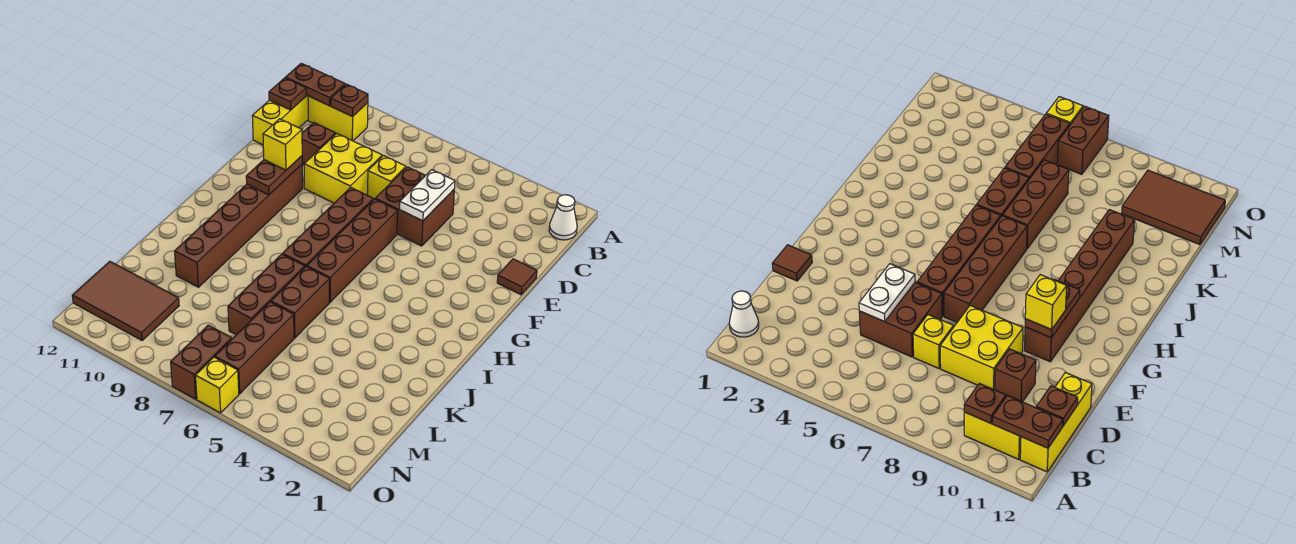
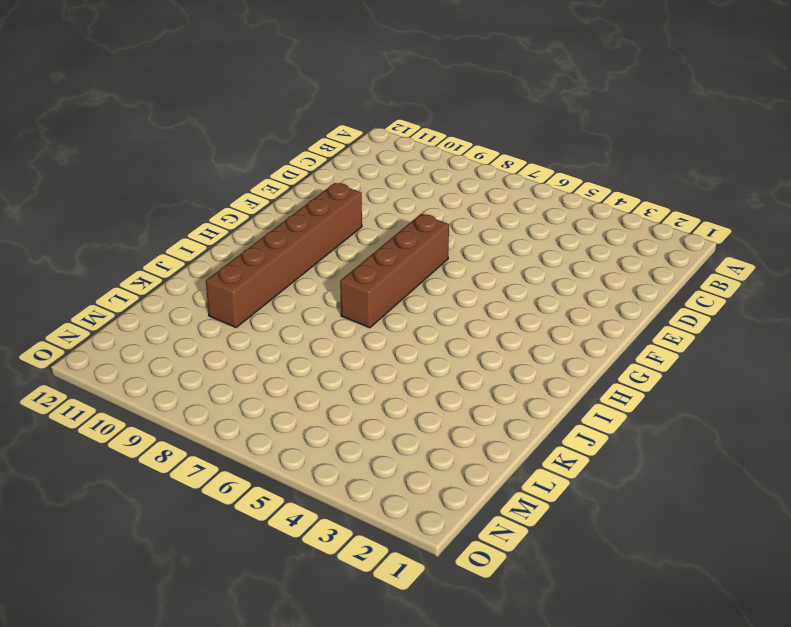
none -> white 1x1 cone [549,195,577,240]
none -> yellow 1x2 brick [308,96,368,141]
none -> yellow 1x3 brick [252,95,308,145]

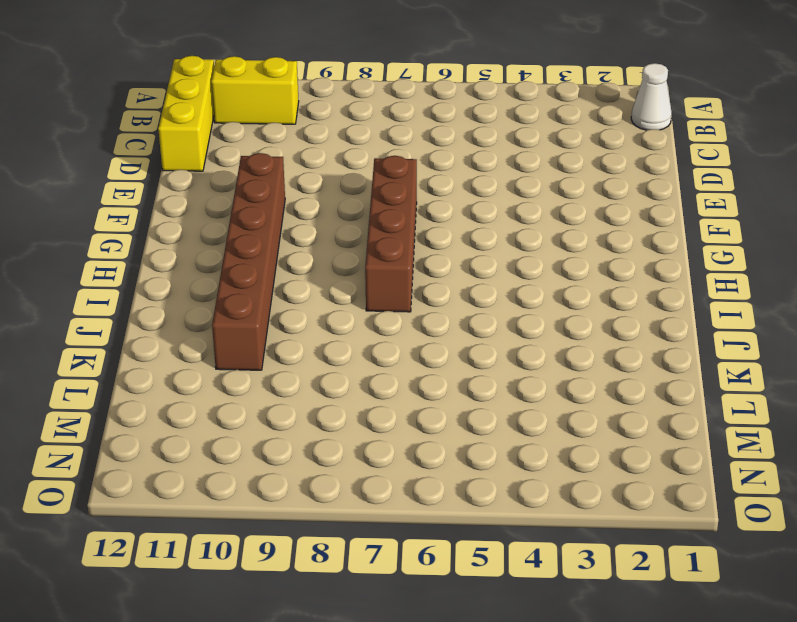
none -> brown 2x2 brick [375,167,454,246]
none -> yellow 1x1 brick [368,156,406,199]
none -> yellow 2x2 brick [304,134,382,203]

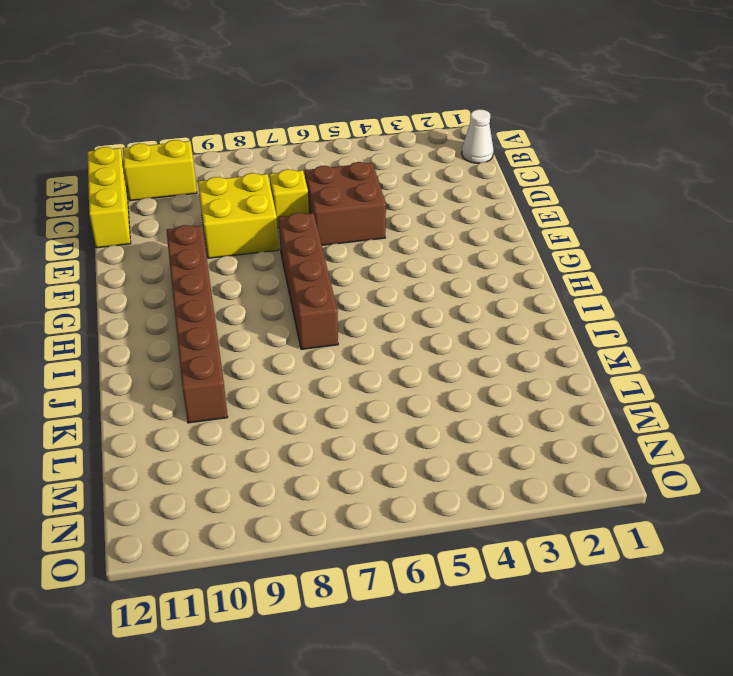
none -> brown 1x1 brick [302,123,336,165]
none -> brown 1x1 tile [497,259,537,295]
none -> brown 1x4 brick [307,199,398,302]

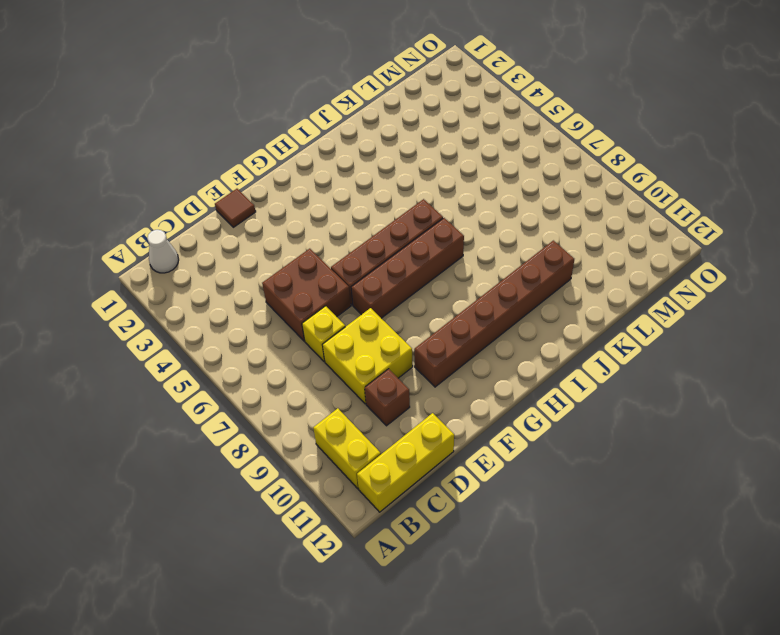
none -> brown 1x2 brick [271,267,329,338]
none -> brown 1x3 brick [228,254,305,335]
none -> brown 1x3 brick [215,302,294,394]

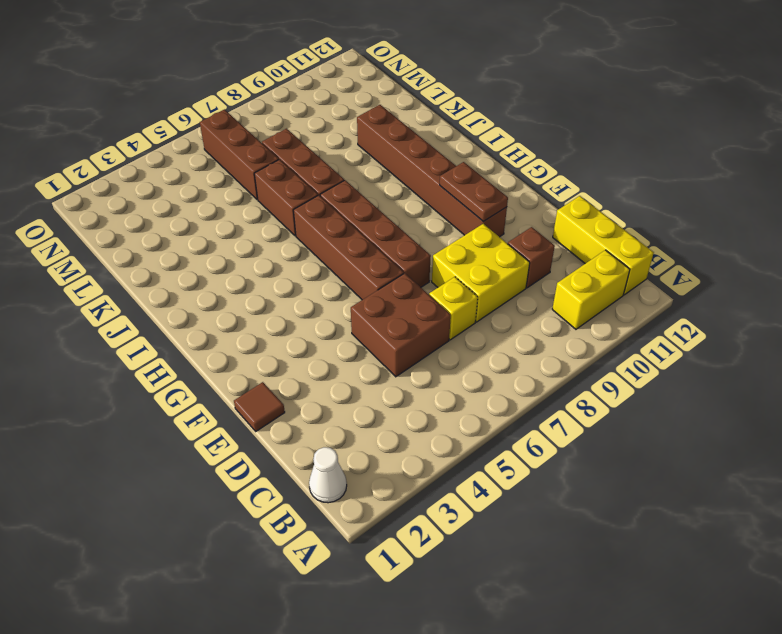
none -> brown 2x3 tile [72,261,179,340]
none -> brown 1x2 brick [171,325,232,399]
none -> yellow 1x1 brick [196,357,239,413]

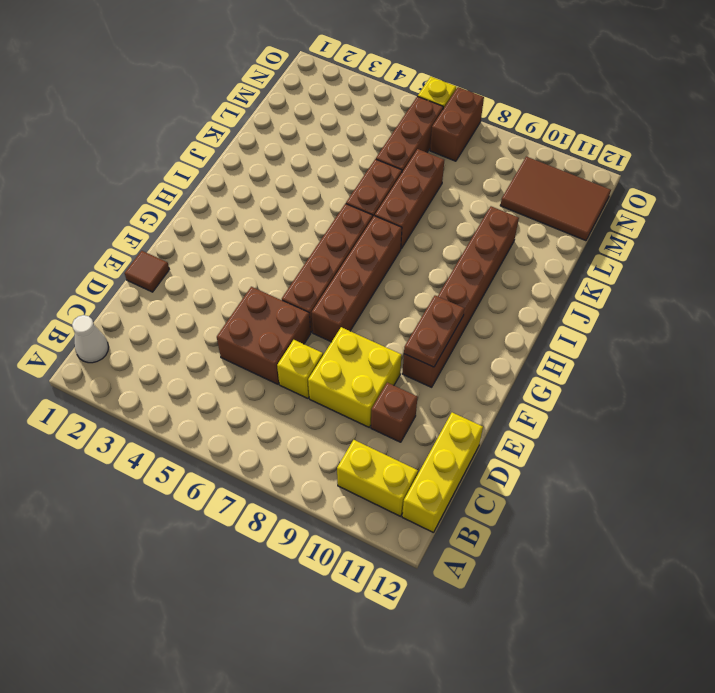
none -> brown 1x1 plate [331,84,368,117]
none -> brown 1x2 plate [286,63,345,106]
none -> brown 1x1 plate [269,78,306,110]

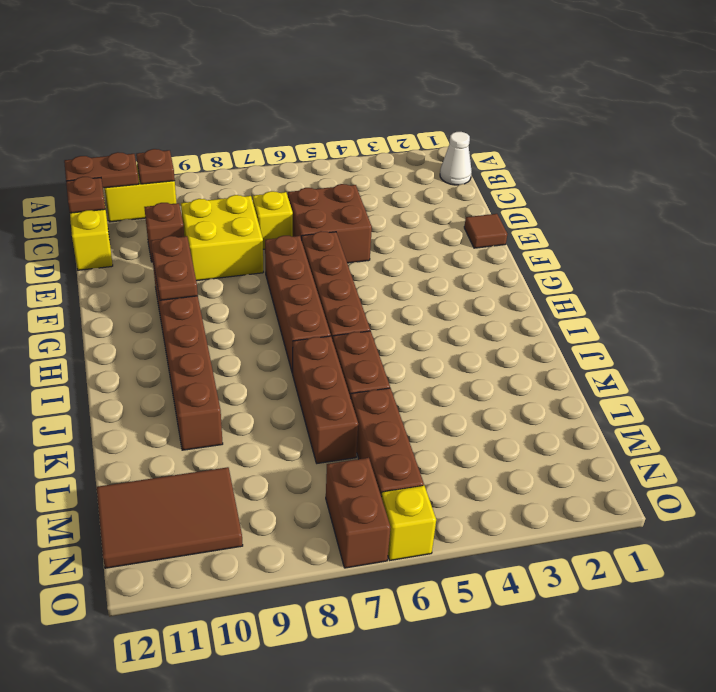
none -> white 1x2 plate [400,170,455,221]
none -> yellow 1x1 brick [263,119,302,170]

